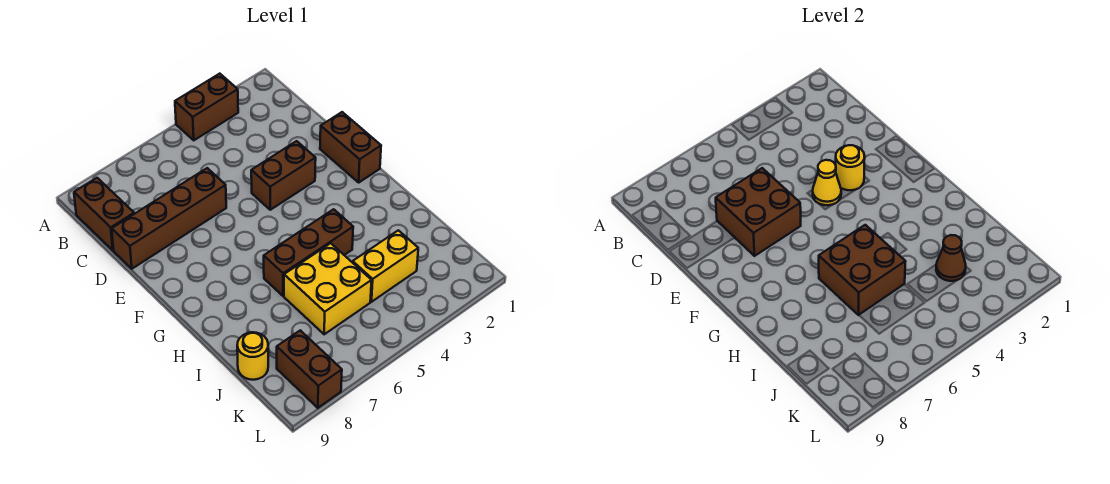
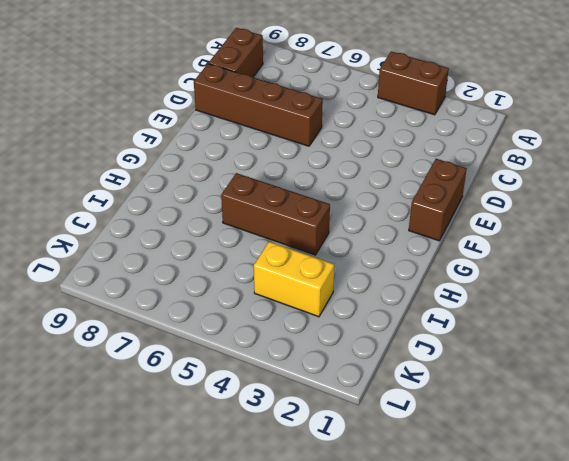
none -> brown 1x2 brick [251,141,316,210]
none -> yellow 2x2 brick [284,243,372,334]
none -> yellow 1x1 round brick [237,332,268,380]

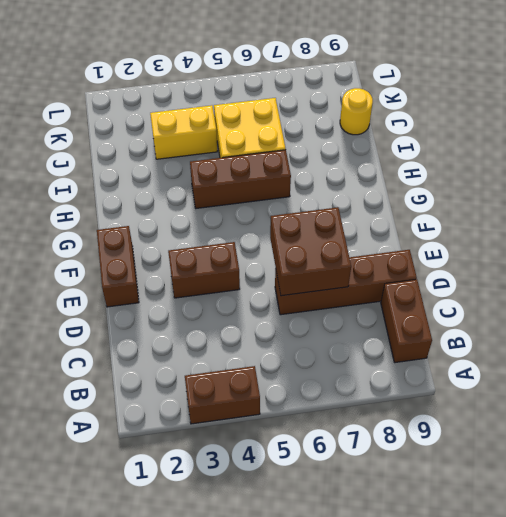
none -> brown 1x2 brick [277,330,342,408]
none -> yellow 1x1 round brick [836,145,865,190]
none -> yellow 1x1 cone [813,160,841,205]

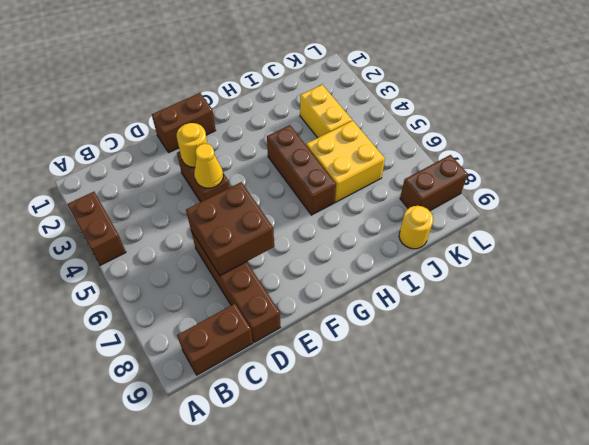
none -> brown 2x2 brick [819,225,906,315]
none -> brown 1x1 cone [936,235,966,281]

